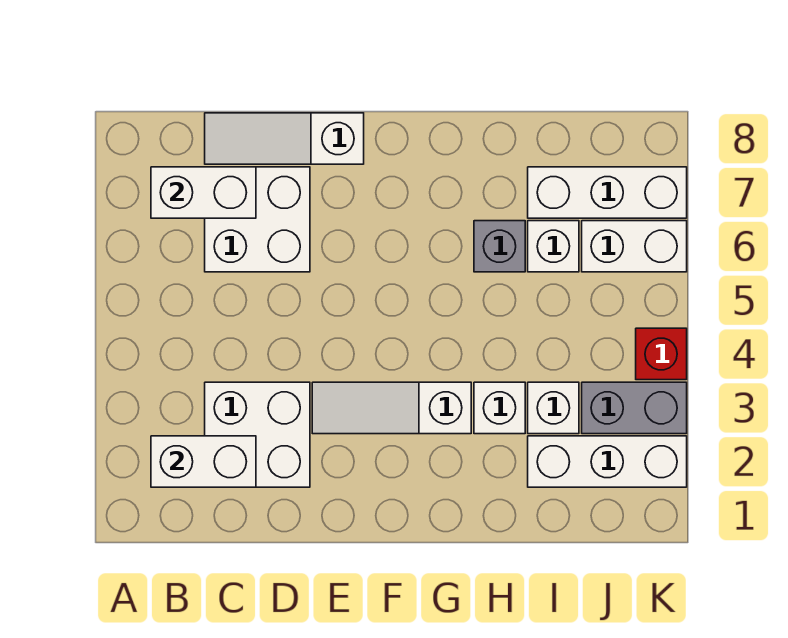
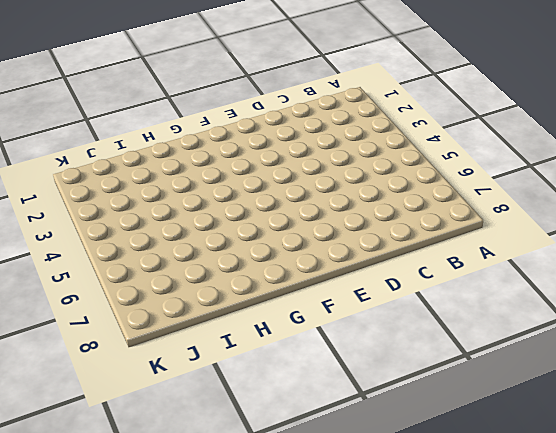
none -> white 2x2 brick [205,382,310,487]
none -> white 2x2 brick [205,167,310,272]
none -> white 1x3 slope [205,113,364,164]

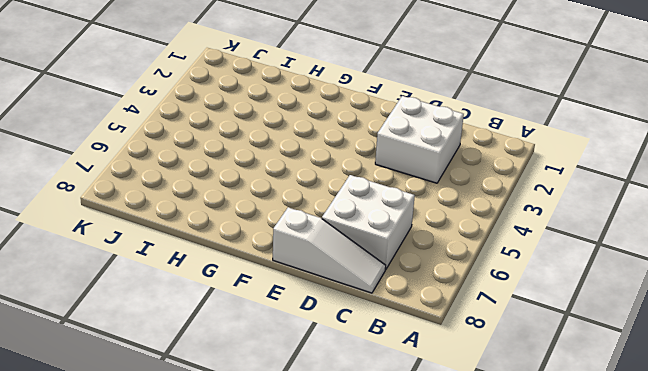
none -> white 1x3 slope [312,382,471,434]
none -> white 1x1 brick [474,382,525,434]
none -> grey 1x1 brick [474,221,525,272]

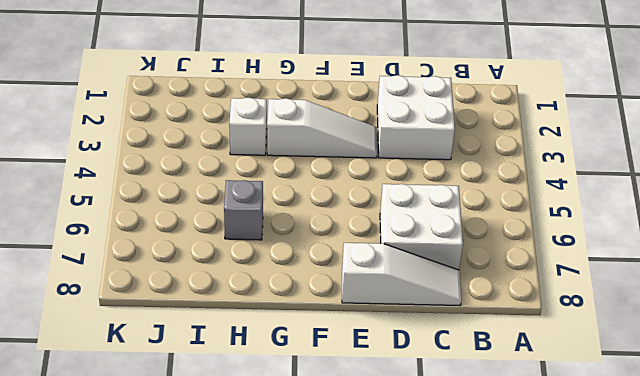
none -> white 1x3 brick [528,436,687,487]
none -> white 1x1 brick [528,382,579,434]
none -> white 1x1 brick [528,221,579,272]

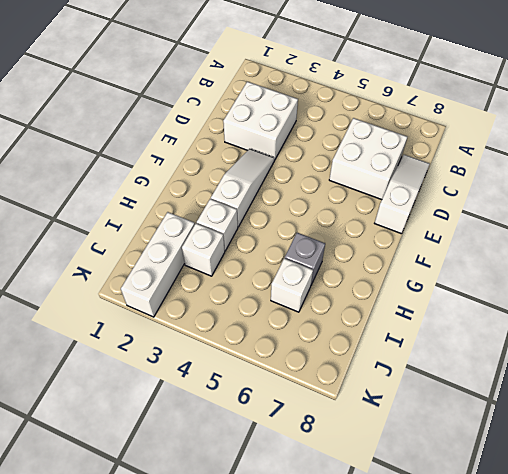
none -> white 1x3 brick [528,167,687,218]
none -> grey 1x2 brick [582,382,687,434]
none -> white 1x2 brick [582,221,687,272]

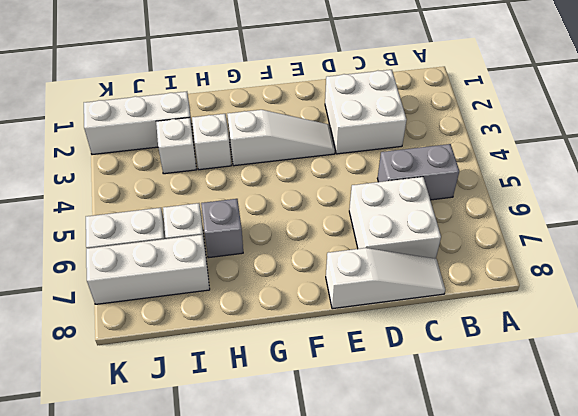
grey 1x2 brick [377,144,459,200] -> grey 1x2 brick moved to [582,382,687,434]
none -> red 1x1 brick [636,328,687,380]
none -> white 1x2 brick [151,436,256,487]
none -> white 1x2 brick [151,167,256,218]

